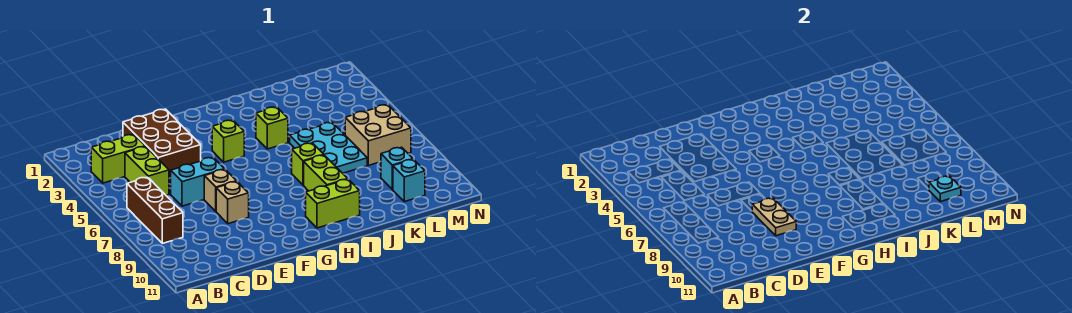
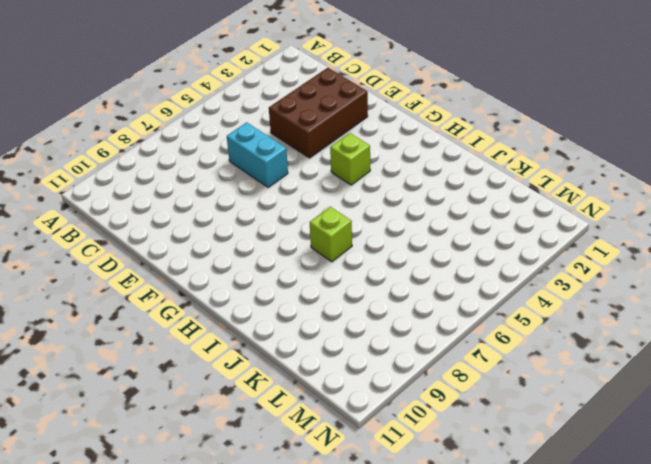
none -> lime 1x2 brick [91,134,145,183]
none -> brown 1x3 brick [127,177,183,243]
none -> lime 1x2 brick [125,146,169,195]

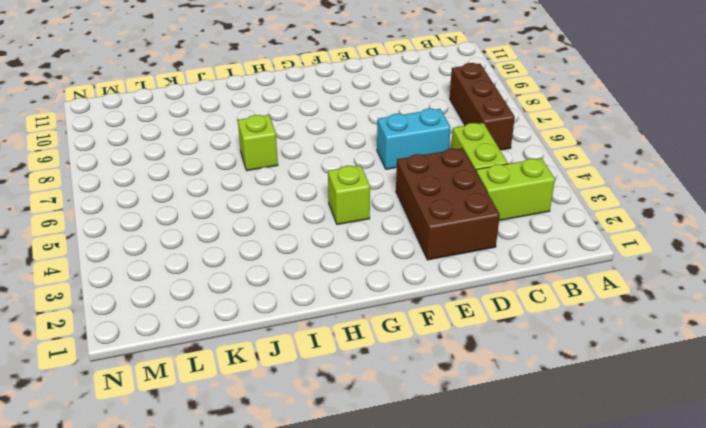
none -> tan 1x1 brick [204,170,237,211]
none -> tan 1x1 brick [216,182,249,224]
none -> lime 1x2 brick [306,179,360,228]

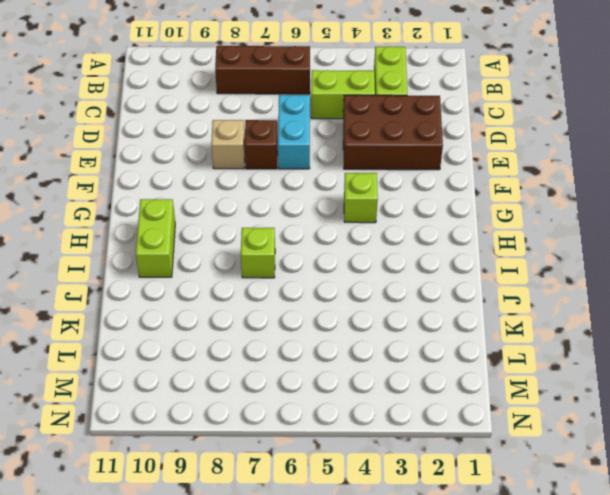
brown 1x1 brick [245,120,277,169] -> tan 1x1 brick [204,170,237,211]
none -> lime 1x1 brick [256,107,288,149]
none -> lime 1x2 brick [304,155,347,191]
none -> cyan 2x3 plate [290,122,367,173]

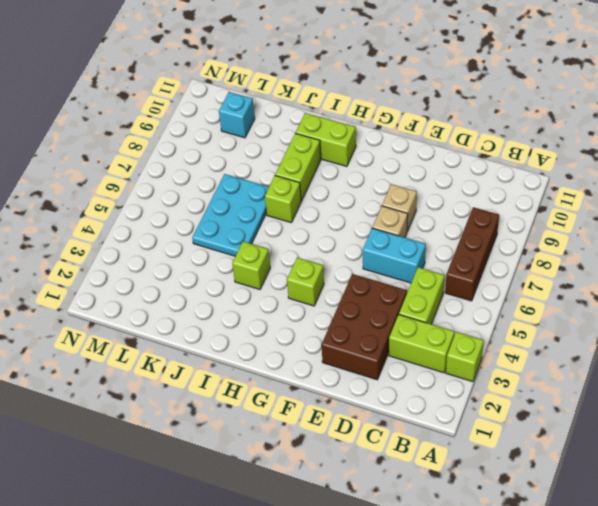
lime 1x1 brick [446,332,484,382] -> none
none -> tan 2x2 brick [345,105,411,165]
none -> cyan 1x1 brick [381,147,413,190]
none -> tan 1x2 plate [752,198,796,236]

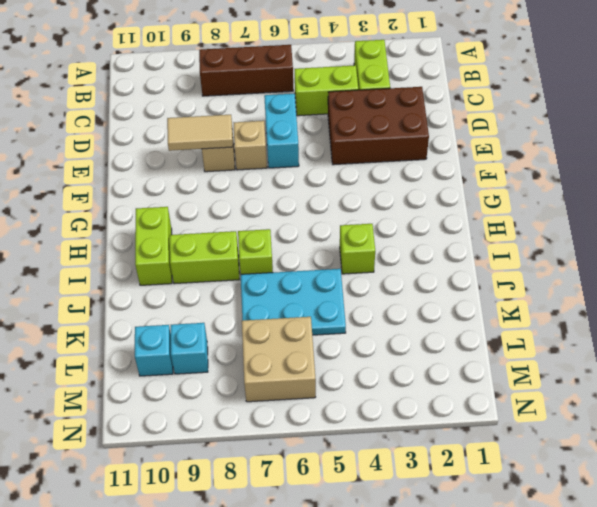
tan 1x2 tile [167,115,233,151] -> tan 1x2 plate [752,198,796,236]
none -> lime 1x1 brick [212,120,244,162]
none -> cyan 1x1 plate [929,176,961,202]

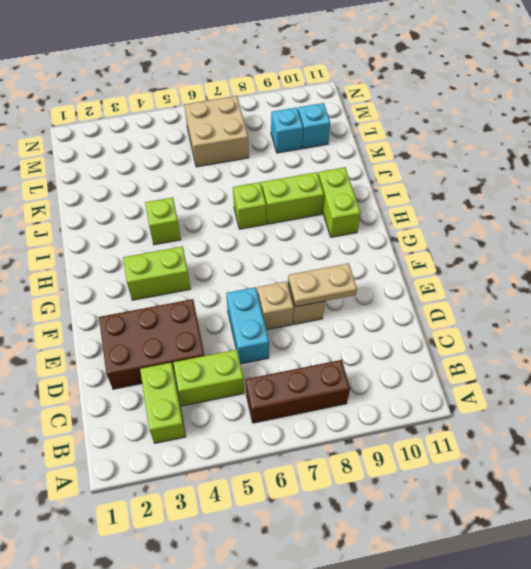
lime 1x2 brick [123,246,191,300] -> lime 1x1 brick [212,120,244,162]
none -> cyan 2x3 plate [290,122,367,173]
none -> cyan 1x1 plate [929,176,961,202]

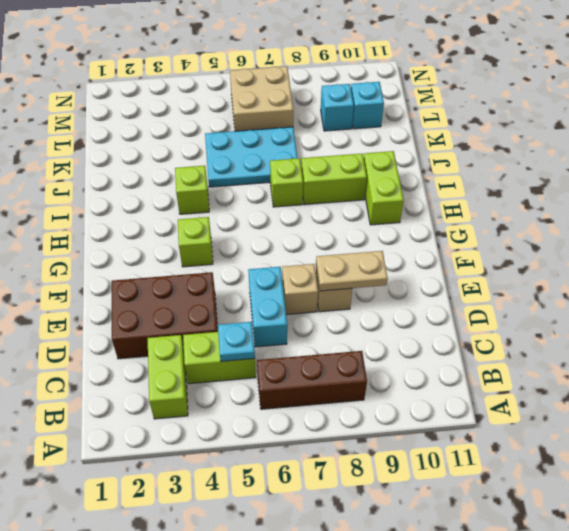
cyan 1x1 plate [218,322,255,361] -> cyan 1x1 plate moved to [929,176,961,202]

